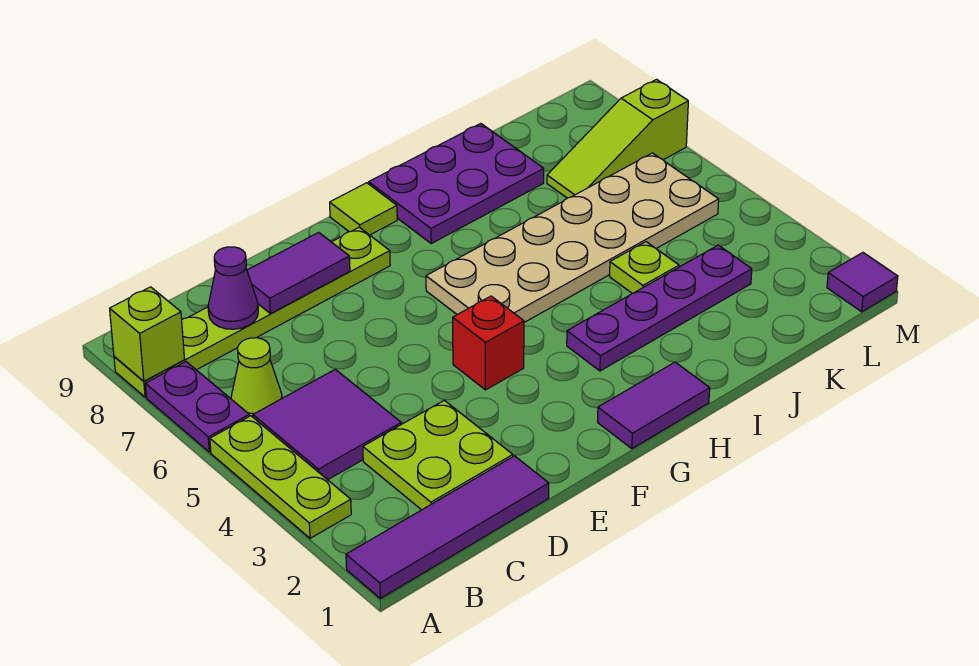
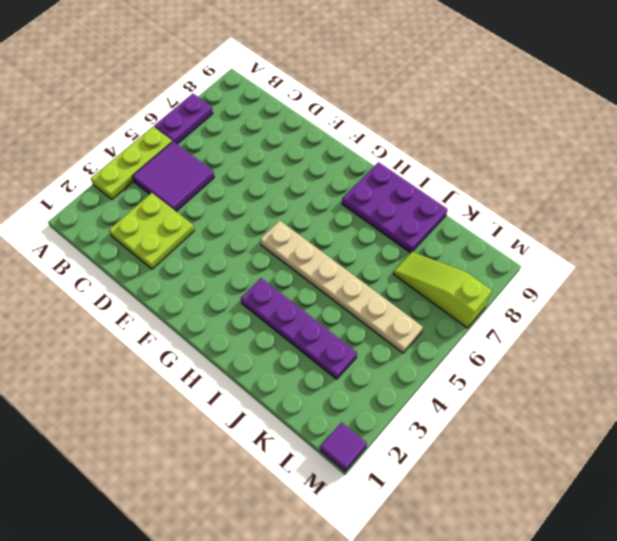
tan 1x6 plate [260,220,423,353] -> tan 2x6 plate [426,153,719,322]
none -> purple 1x4 tile [346,456,549,598]
none -> lime 1x6 plate [114,227,390,397]
none -> lime 1x1 cone [231,338,282,417]

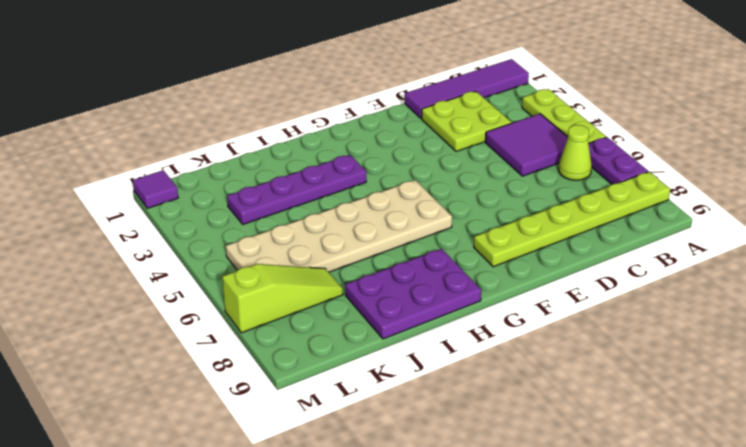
none -> red 1x1 brick [453,296,524,390]
none -> purple 1x2 tile [598,362,710,449]
none -> lime 1x1 tile [330,183,397,235]

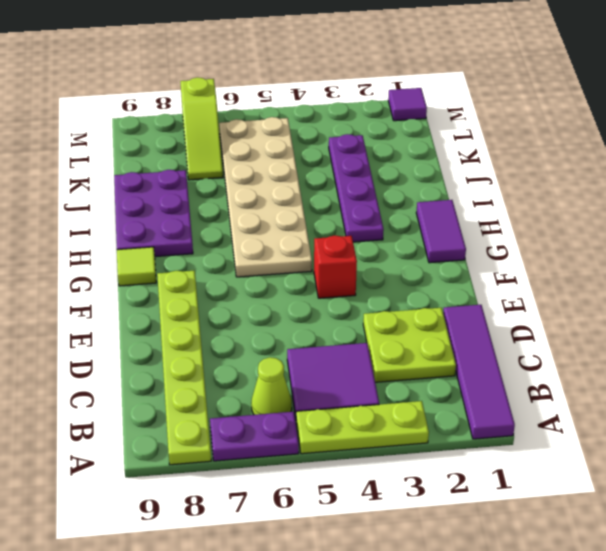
none -> lime 1x1 plate [610,242,679,294]
none -> lime 1x1 brick [110,287,185,381]
none -> purple 1x1 cone [208,247,258,329]

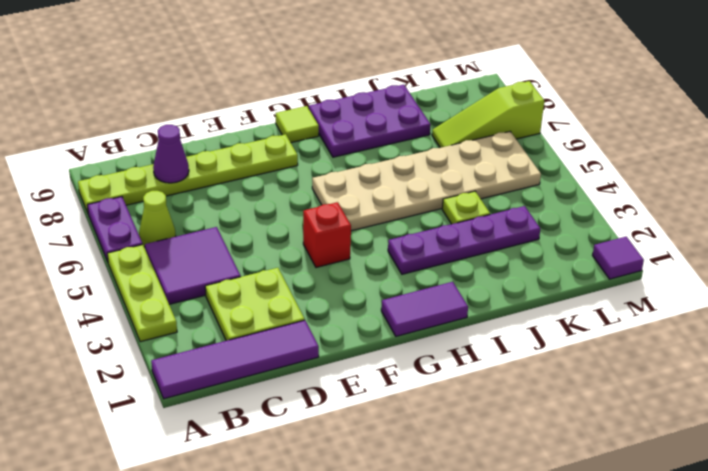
none -> lime 1x1 brick [110,287,185,381]
none -> purple 1x2 tile [247,232,350,314]

